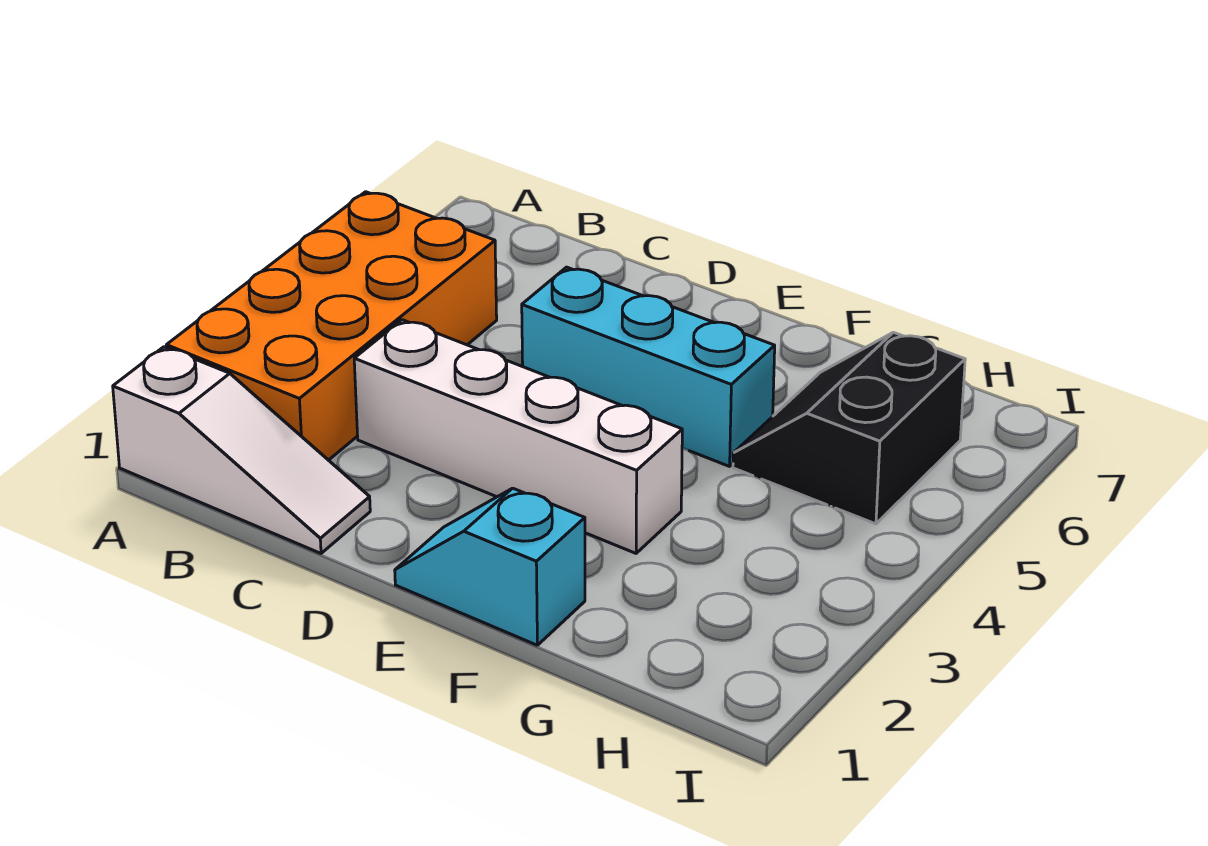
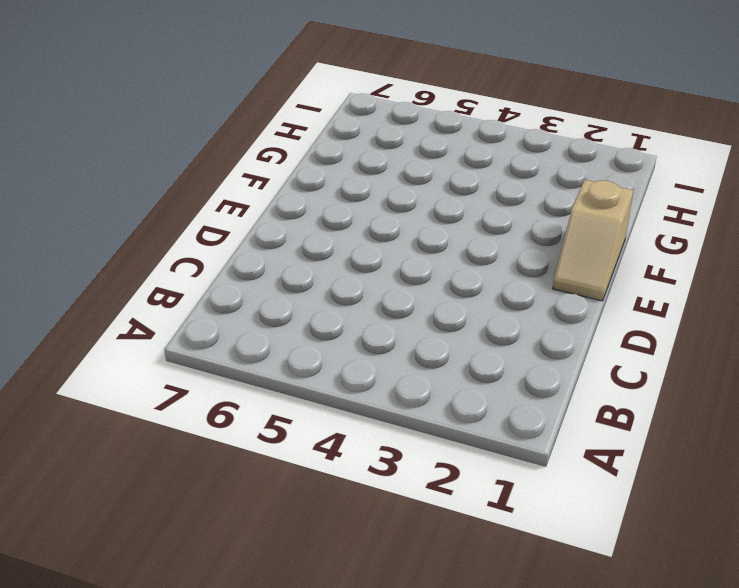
tan 1x2 slope [553,180,634,301] -> cyan 1x2 slope [395,488,585,645]
none -> white 1x3 slope [113,347,370,553]
none -> orange 2x4 brick [167,192,497,460]

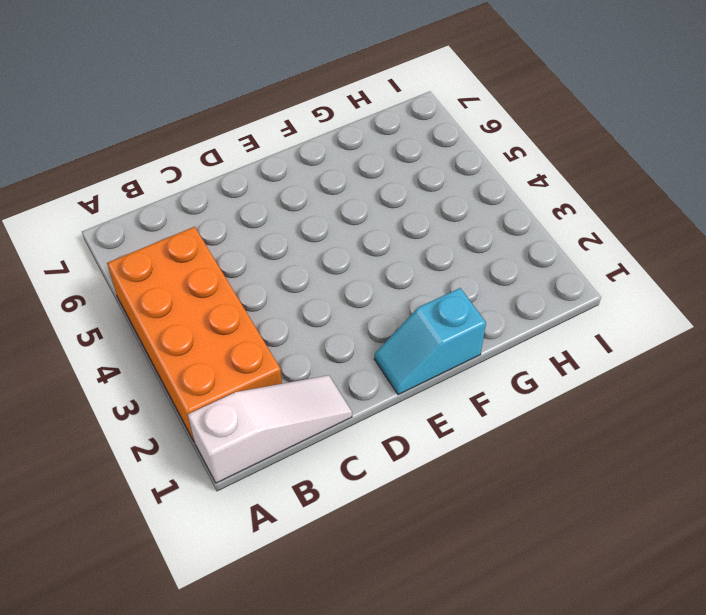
none -> white 1x4 brick [354,320,682,553]
none -> cyan 1x3 brick [522,267,775,466]

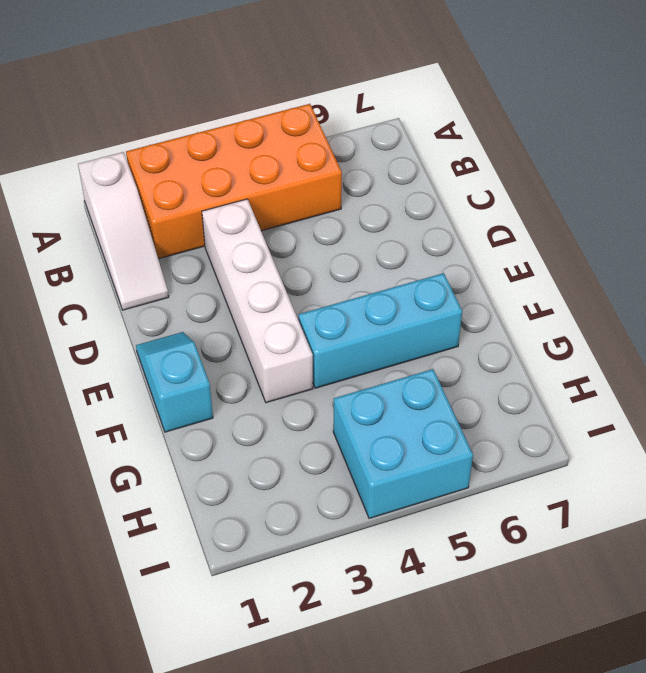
cyan 1x3 brick [298,273,462,388] -> cyan 1x3 brick turned to [522,267,775,466]
cyan 2x2 brick [333,369,473,518] -> black 2x2 slope [733,332,965,524]

